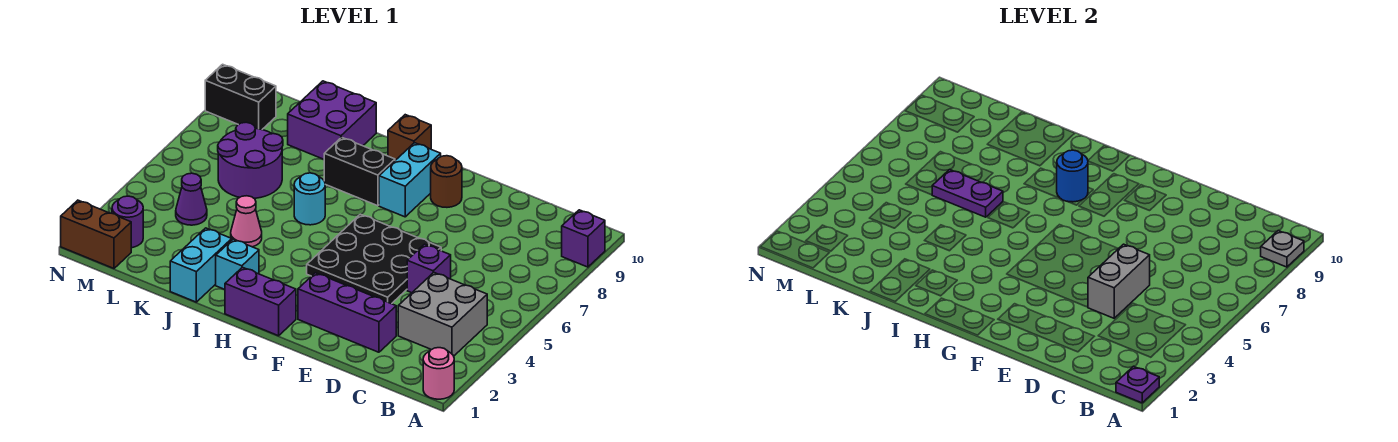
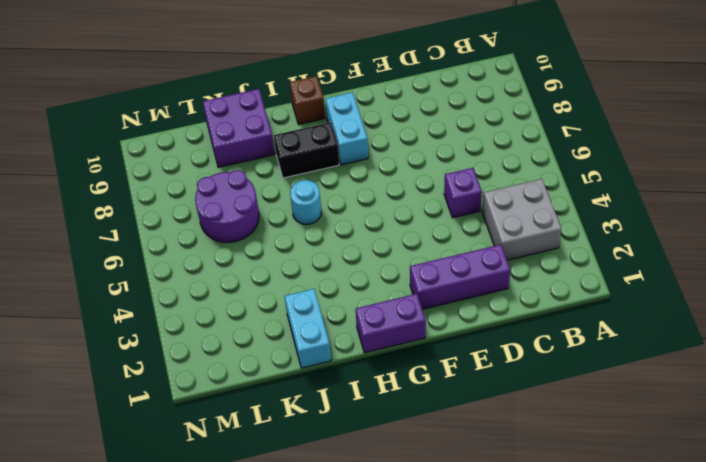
none -> pink 1x1 round brick [423,348,454,399]
none -> purple 1x1 brick [562,210,605,267]
none -> black 3x3 plate [307,214,441,304]

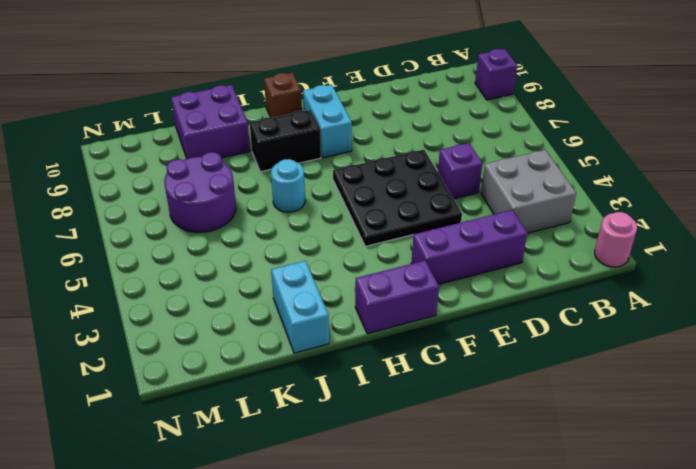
none -> brown 1x1 round brick [431,156,462,207]
none -> cyan 1x1 brick [216,239,259,290]
none -> pink 1x1 cone [231,196,262,247]

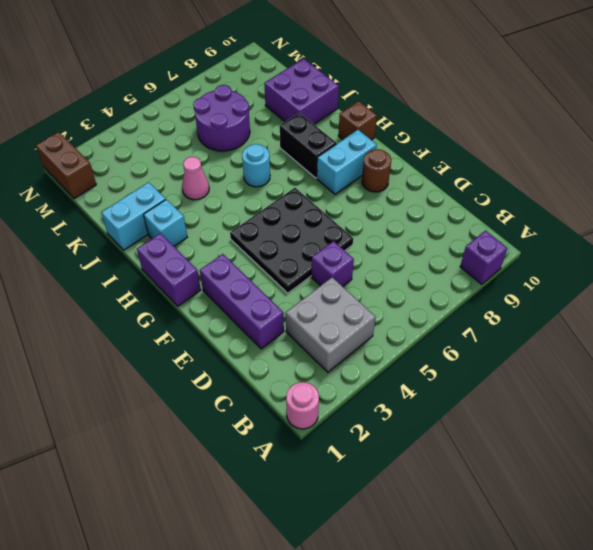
none -> purple 1x1 cone [176,173,207,225]
none -> purple 1x1 round brick [112,196,143,248]
none -> black 1x2 brick [205,64,276,130]

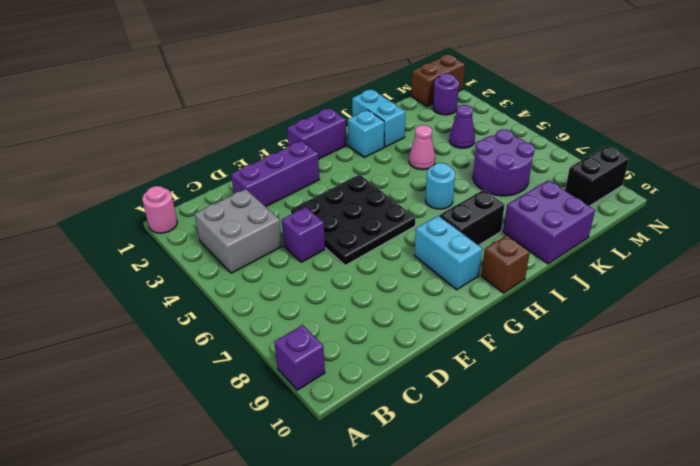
none -> brown 1x1 round brick [431,156,462,207]
none -> purple 1x1 plate [1116,366,1159,403]
none -> grey 1x1 plate [1261,231,1304,267]

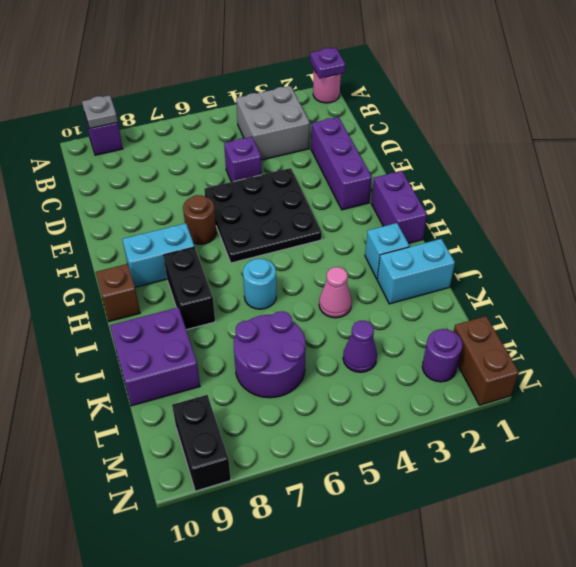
brown 1x1 round brick [183,195,217,244] -> brown 1x1 round brick moved to [431,156,462,207]
none -> grey 1x2 brick [1088,244,1150,318]
none -> blue 1x1 round brick [1057,150,1088,202]
none -> purple 1x2 plate [932,169,1003,217]

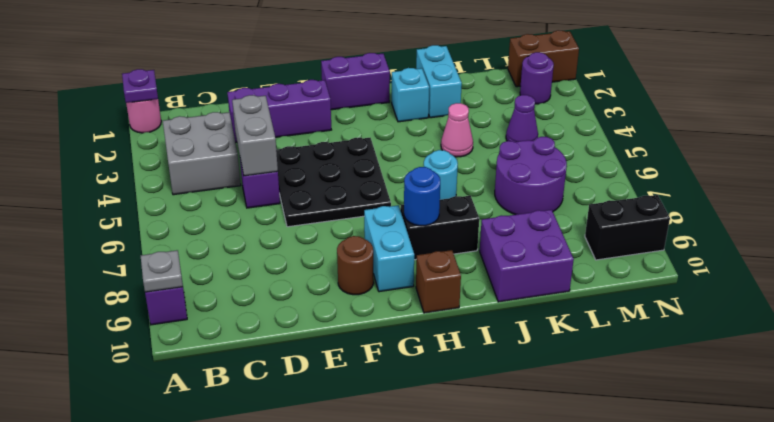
none -> purple 1x2 plate [932,169,1003,217]

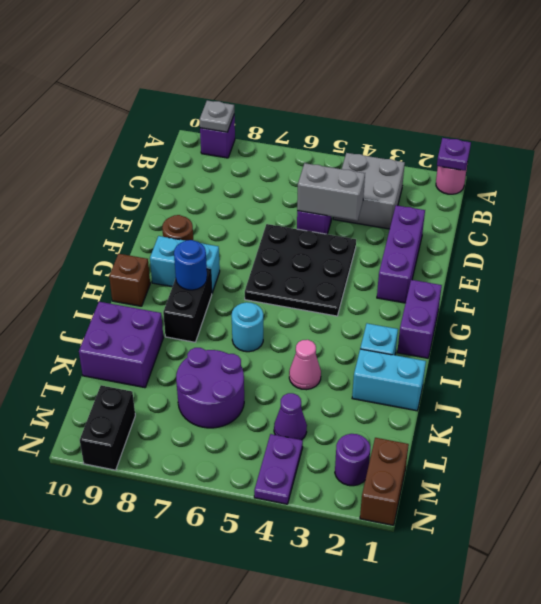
purple 1x2 plate [254,434,303,504] -> purple 1x2 plate moved to [932,169,1003,217]

